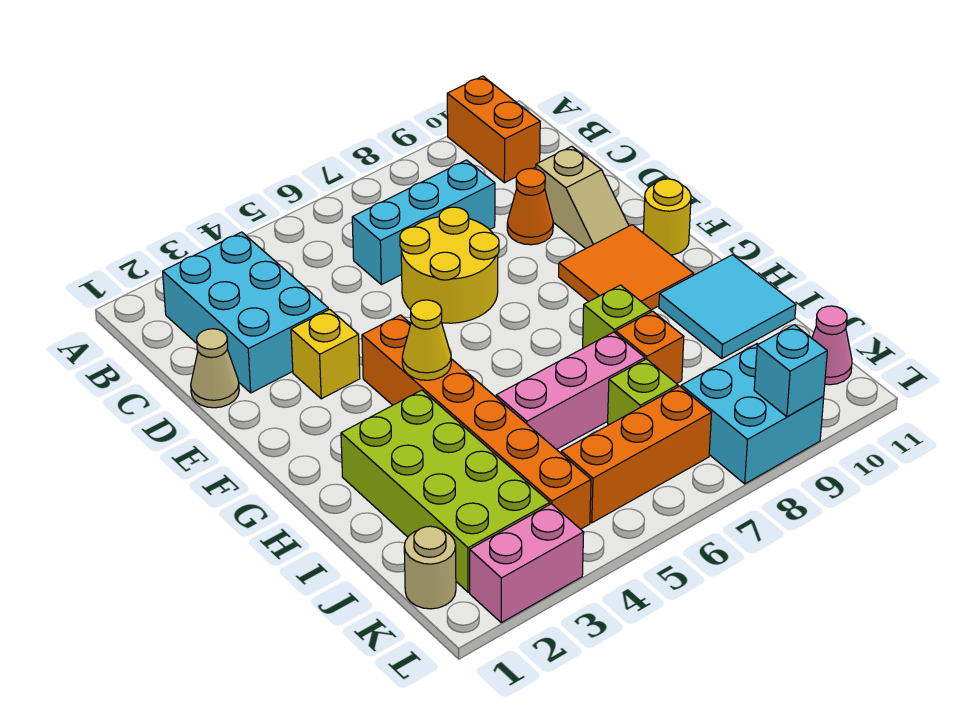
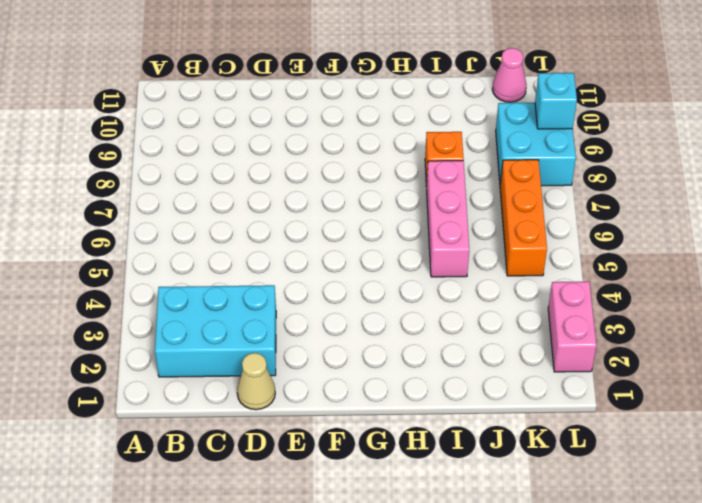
none -> orange 1x2 brick [447,76,540,183]
none -> cyan 1x3 brick [352,160,495,285]
none -> yellow 2x2 round brick [400,207,499,323]

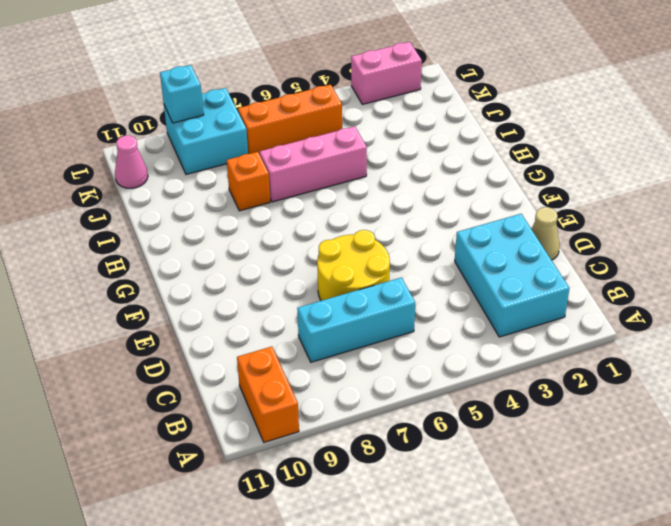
none -> orange 1x1 cone [507,169,553,245]
none -> tan 1x2 slope [536,146,629,249]
none -> yellow 1x1 brick [291,309,360,399]

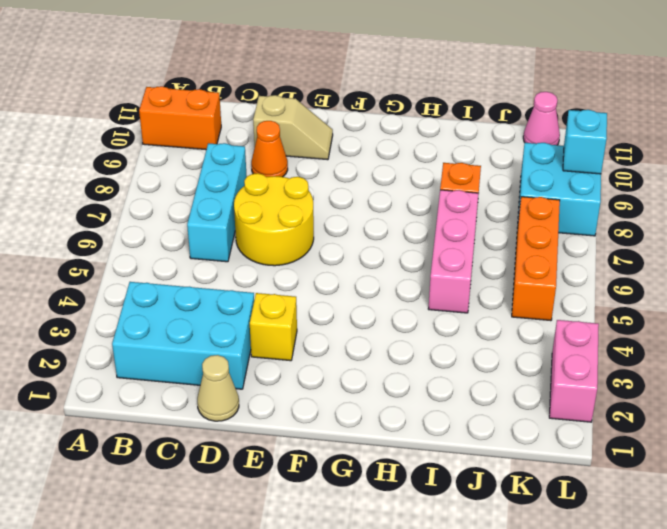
none -> orange 1x6 brick [362,315,591,529]
none -> orange 2x2 tile [559,225,694,310]
none -> yellow 1x1 round brick [643,179,691,255]

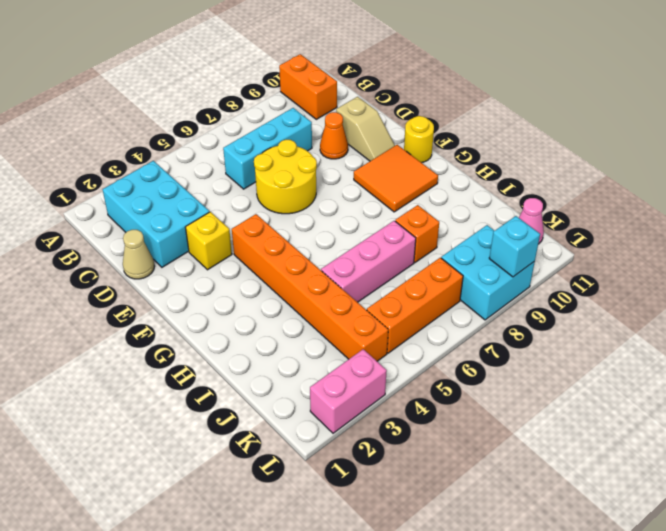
none -> lime 2x4 brick [341,390,550,592]
none -> lime 1x1 brick [583,285,651,348]
none -> cyan 2x2 tile [659,255,796,358]

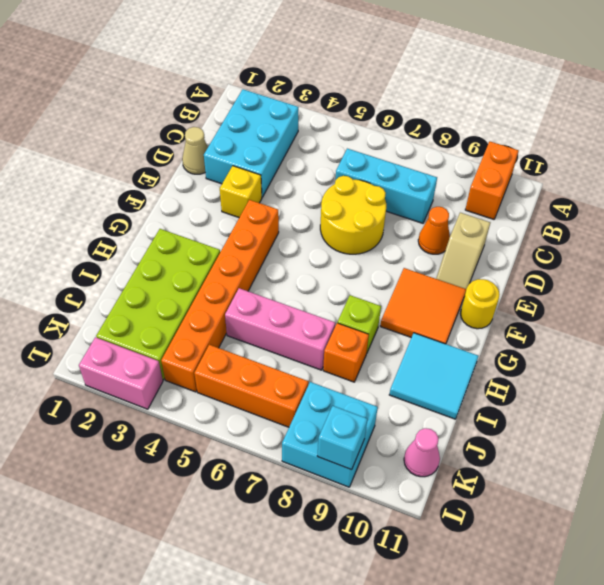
none -> lime 1x1 brick [608,359,678,425]
none -> tan 1x1 round brick [404,526,456,609]
none -> yellow 1x1 cone [402,300,451,380]

